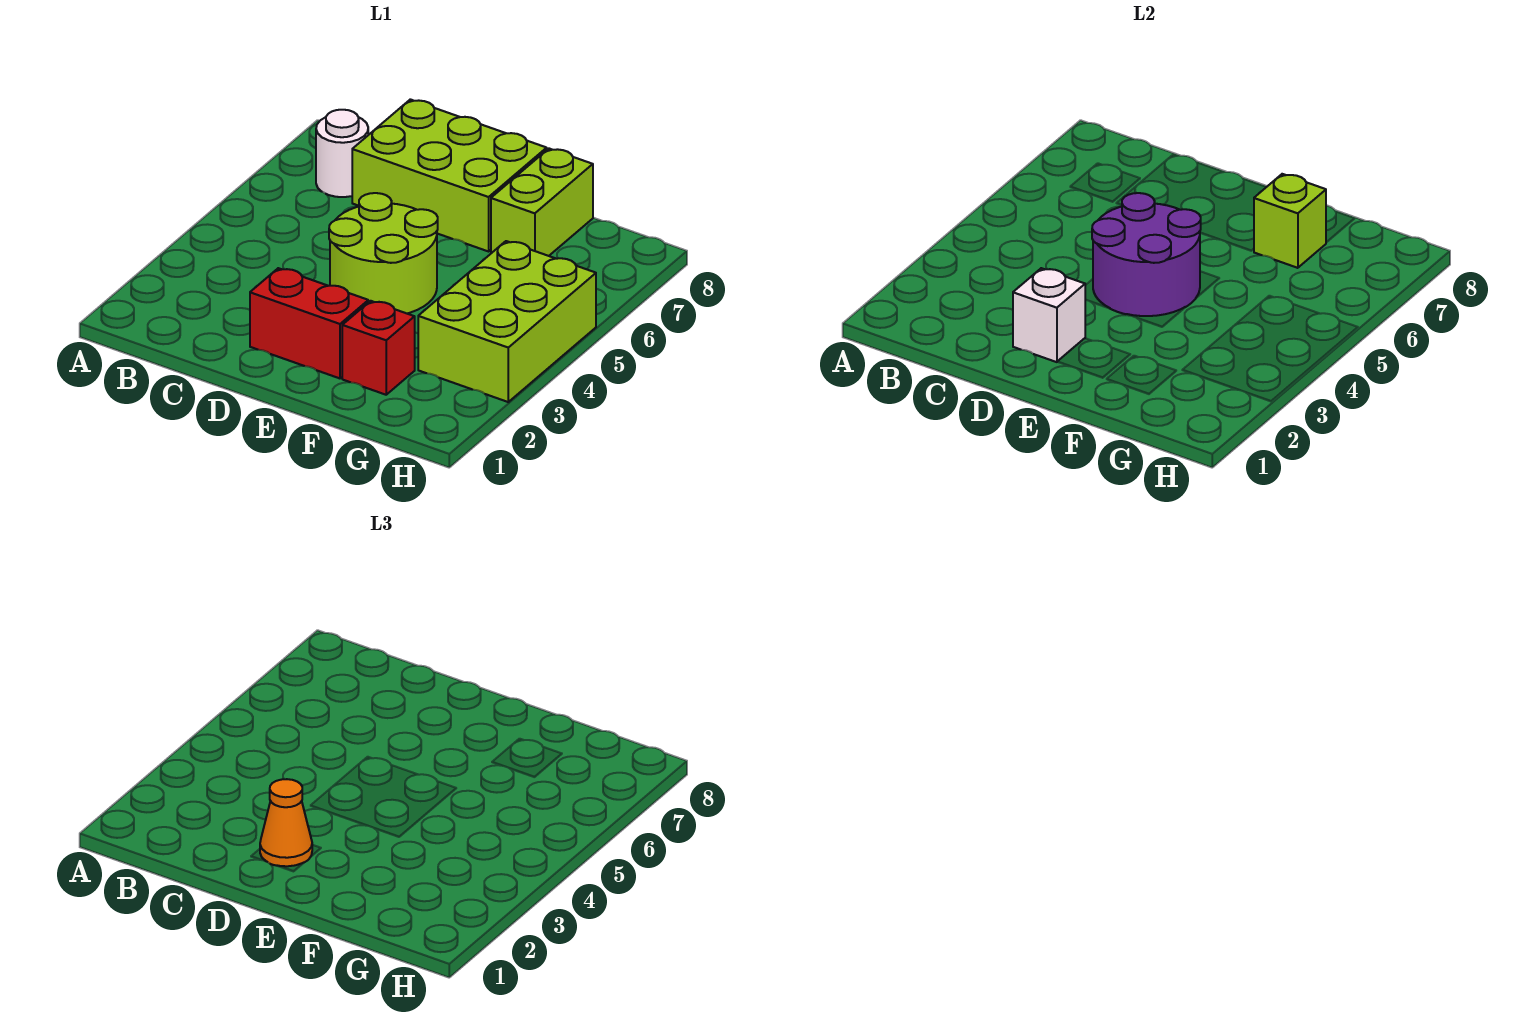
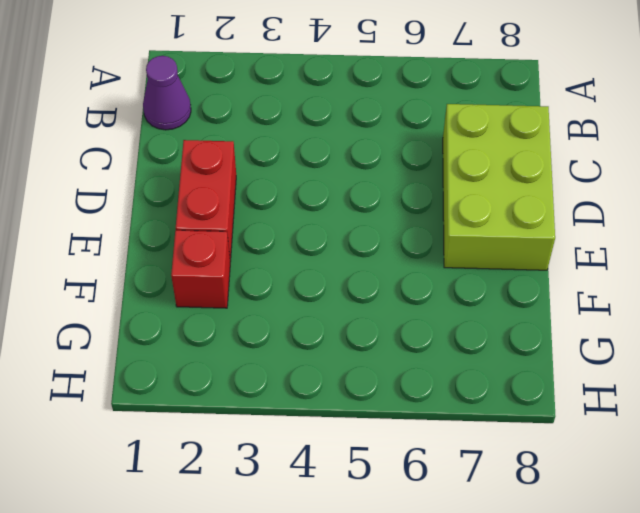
purple 1x1 cone [143,56,191,130] -> none
none -> white 1x1 round brick [316,110,368,197]
none -> lime 2x2 round brick [329,193,438,313]

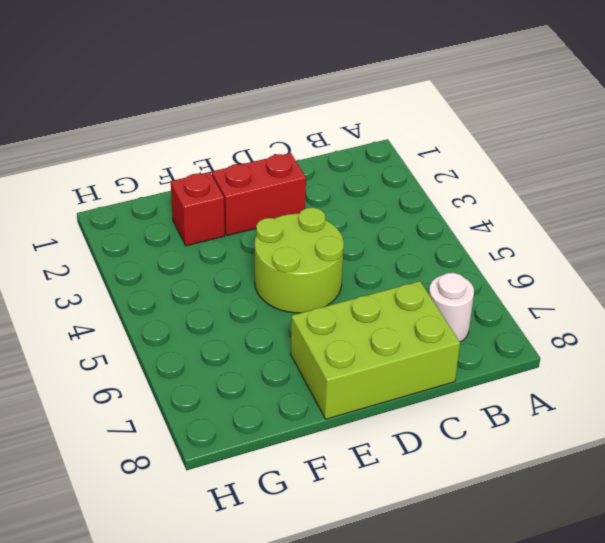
none -> lime 1x2 brick [491,149,593,256]
none -> lime 2x3 brick [418,241,596,402]

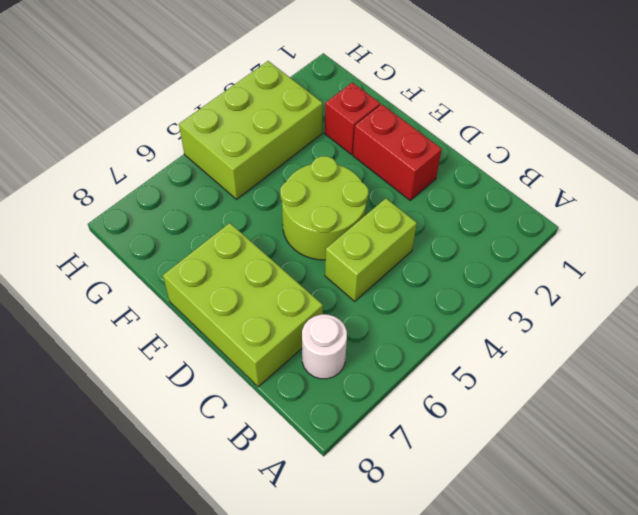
lime 1x2 brick [325,199,417,301] -> lime 1x2 brick moved to [491,149,593,256]
none -> white 1x1 brick [1013,268,1085,362]
none -> purple 2x2 round brick [1092,193,1201,316]

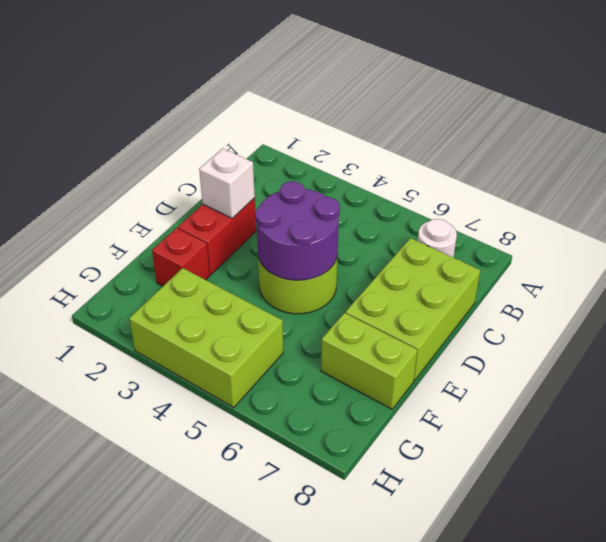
none -> lime 1x1 brick [1254,174,1326,268]
none -> orange 1x1 cone [260,779,312,866]

